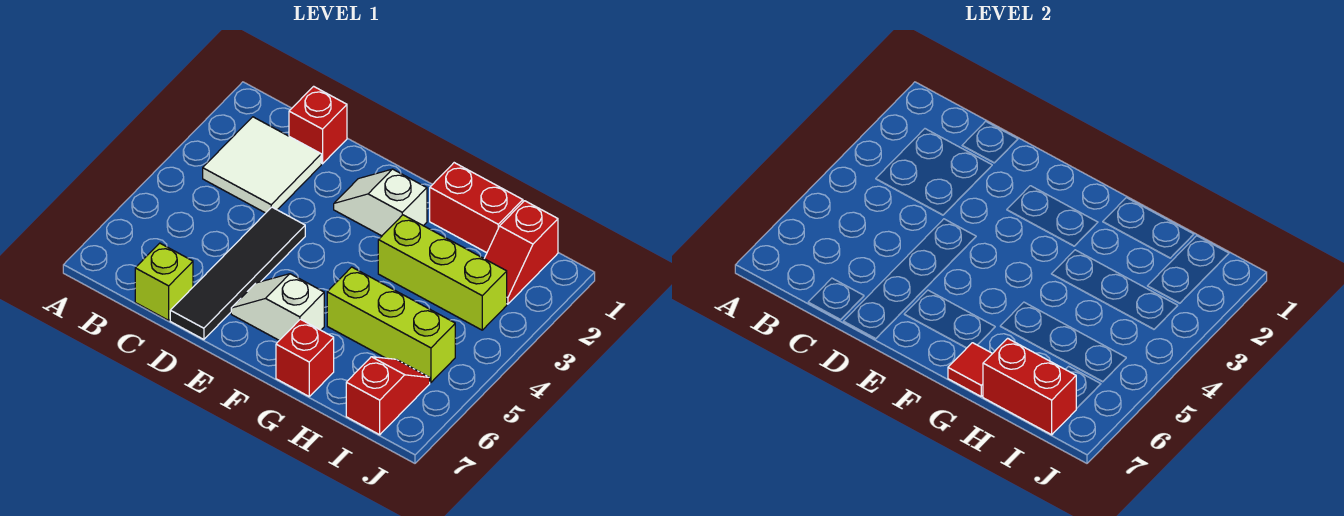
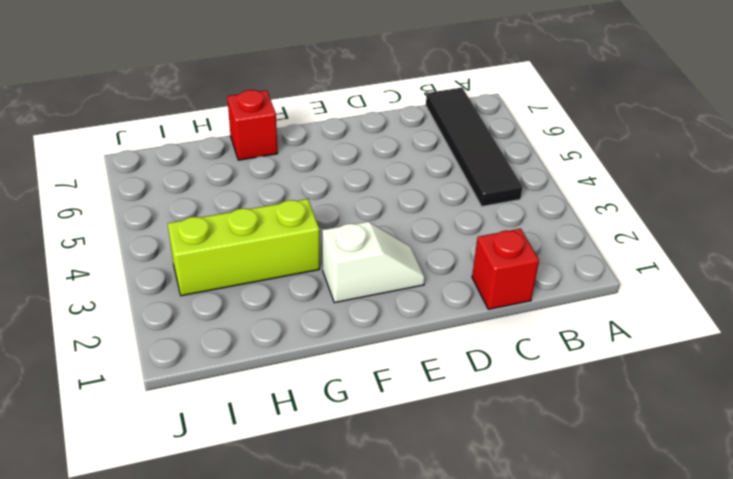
black 1x4 tile [426,88,522,206] -> black 1x4 tile moved to [170,207,305,339]
none -> white 2x2 tile [203,117,321,213]
none -> lime 1x1 brick [135,243,193,320]
none -> white 1x2 slope [231,274,324,340]

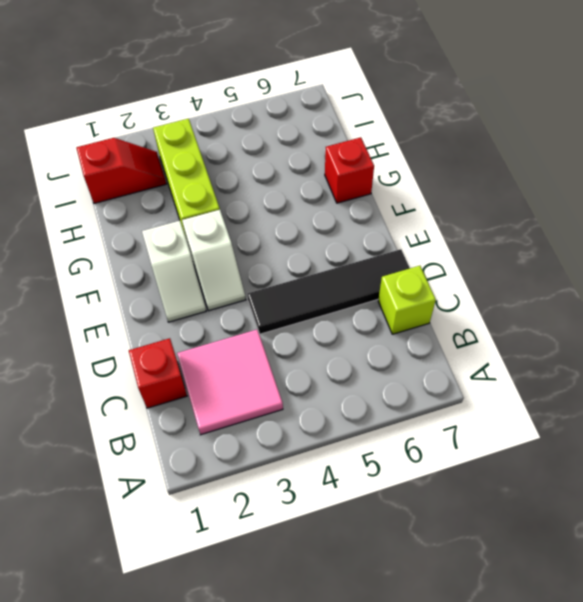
pink 2x2 tile [177,330,283,435] -> white 2x2 tile [203,117,321,213]
white 1x2 slope [182,210,246,311] -> white 1x2 slope moved to [231,274,324,340]
none -> red 1x2 brick [430,163,523,253]
none -> lime 1x3 brick [327,267,455,382]
none -> red 1x2 slope [346,357,430,435]

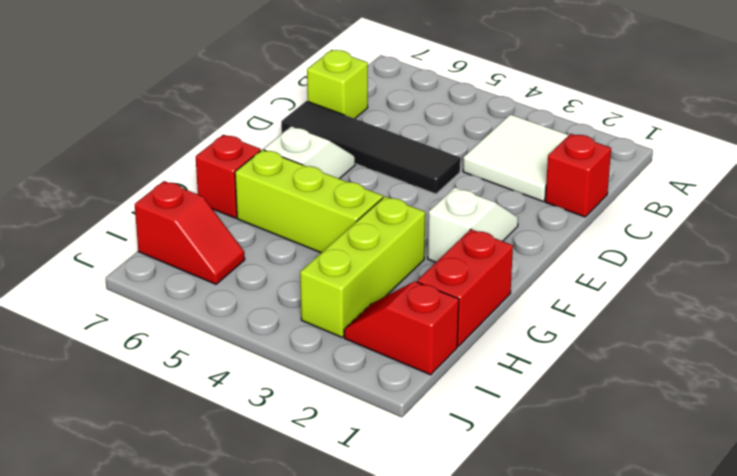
lime 1x3 brick [235,150,383,253] -> lime 1x3 brick turned to [327,267,455,382]
none -> red 1x1 tile [948,343,993,396]
none -> red 1x2 brick [983,338,1076,435]

